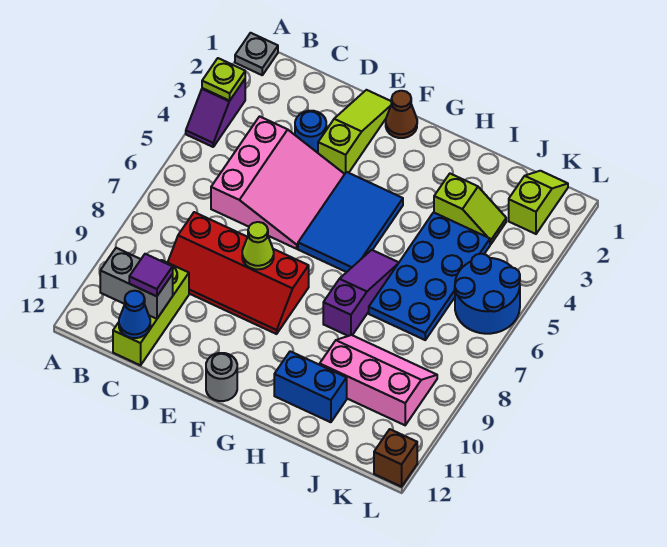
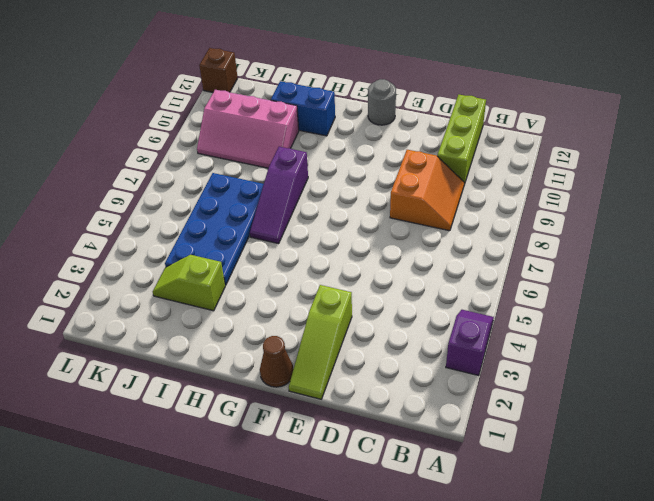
orange 2x2 slope [390,150,464,231] -> red 2x4 slope [168,212,309,334]
none -> grey 1x1 plate [235,33,278,75]
none -> pink 3x3 slope [211,116,345,249]
none -> blue 1x1 round brick [295,111,326,153]

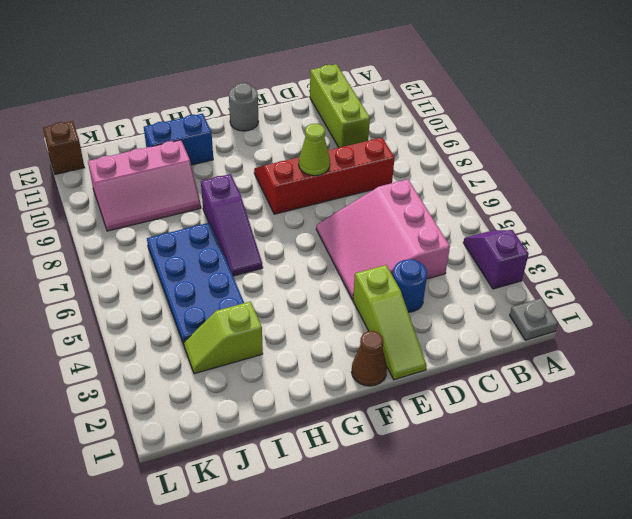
none -> blue 2x3 tile [298,172,403,272]
none -> lime 1x2 slope [509,171,568,234]
none -> blue 2x2 round brick [455,254,520,334]

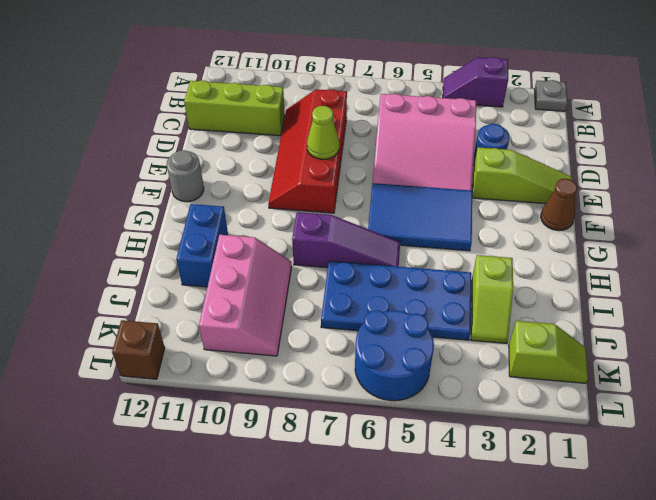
none -> lime 1x1 plate [202,58,245,100]
none -> grey 1x2 brick [100,248,173,319]
none -> blue 1x1 cone [119,291,150,338]

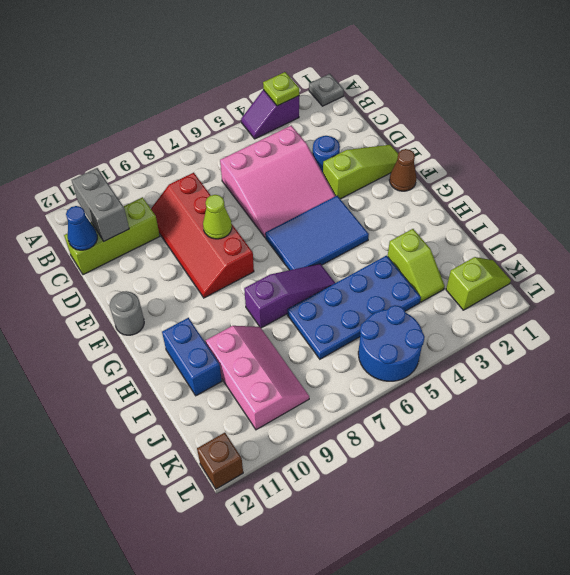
none -> purple 1x1 tile [129,254,173,296]

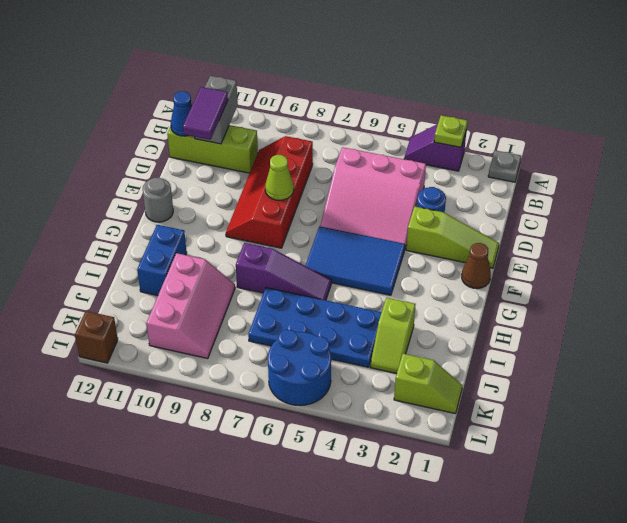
purple 1x2 tile [183,87,228,140] -> purple 1x1 tile [129,254,173,296]

